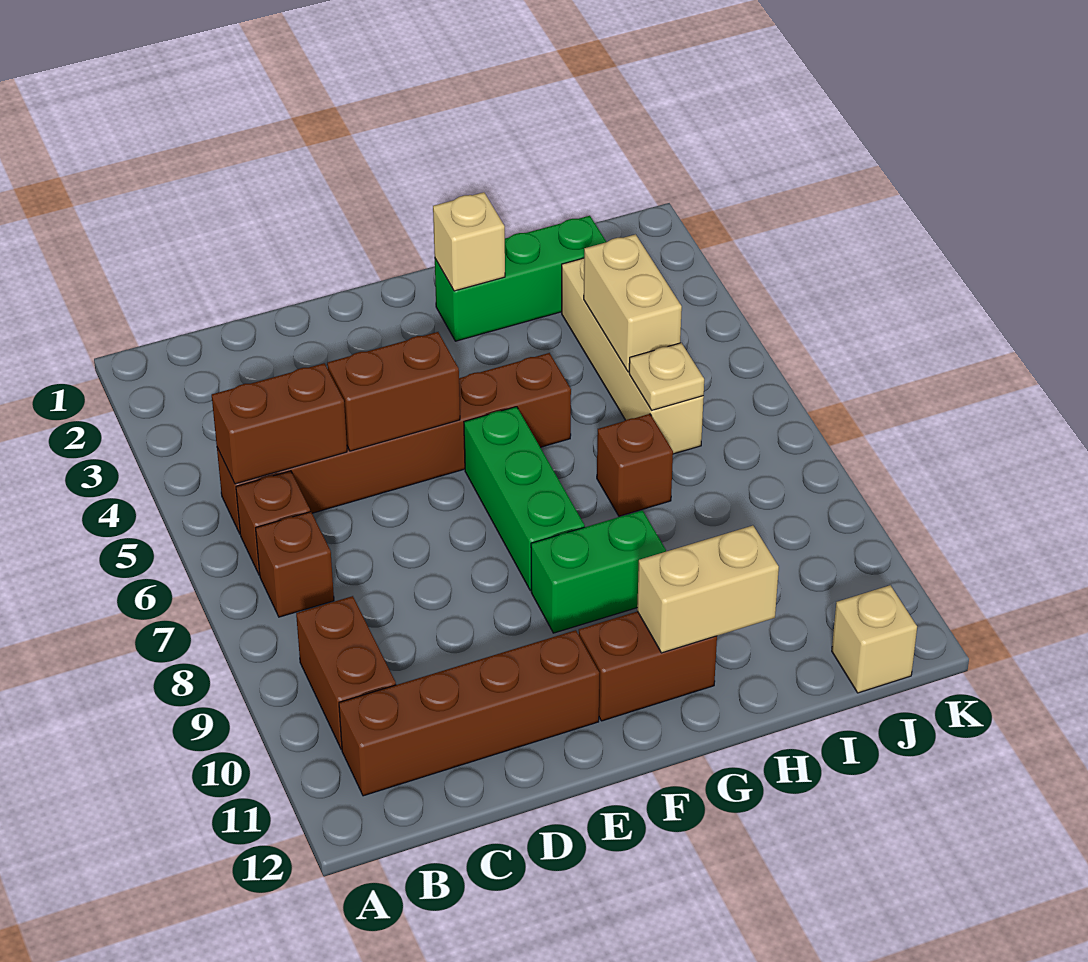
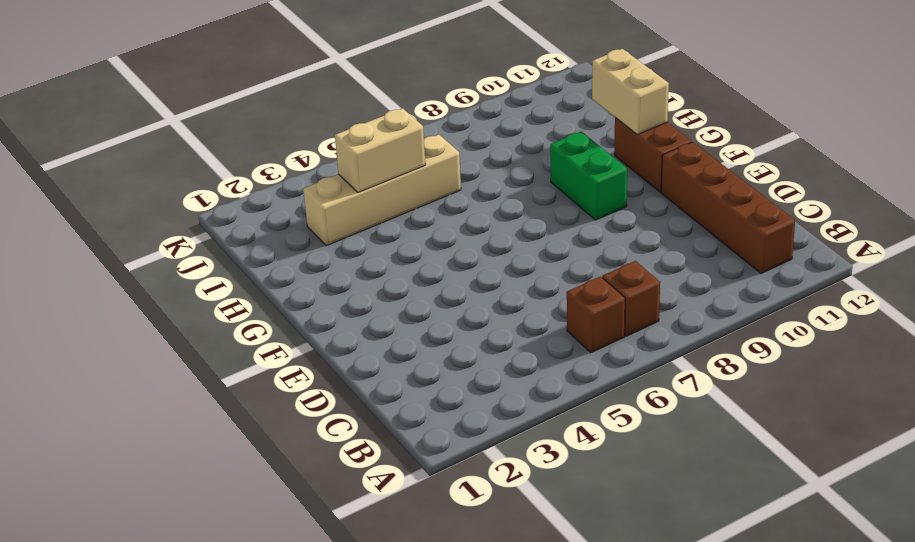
none -> brown 1x6 brick [217,353,571,534]
none -> brown 1x2 brick [296,596,396,750]
none -> green 1x3 brick [464,407,585,591]

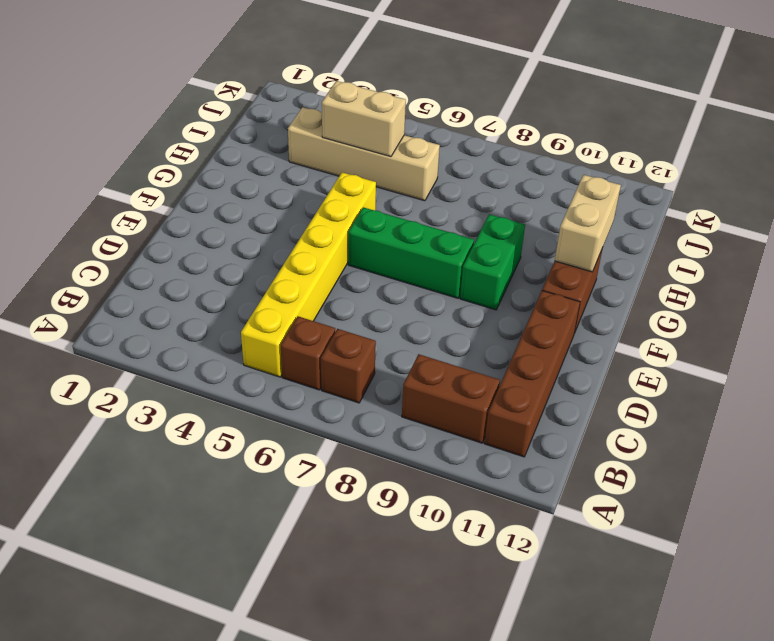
yellow 1x6 brick [241,172,376,377] -> brown 1x6 brick [217,353,571,534]
none -> green 1x3 brick [435,216,606,341]
none -> brown 1x1 brick [597,414,673,516]
none -> tan 1x1 brick [832,585,917,693]

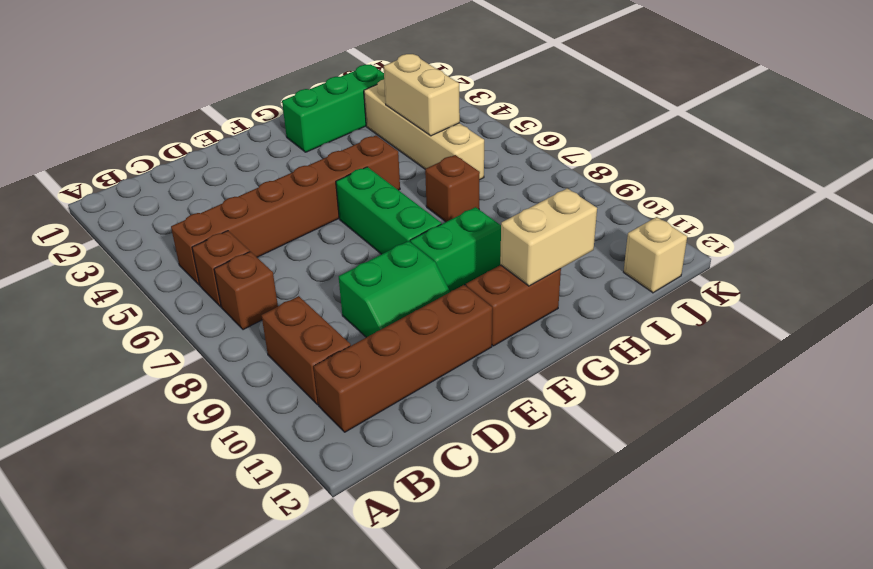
green 2x2 slope [339,241,450,337] -> none
none -> brown 1x2 brick [212,363,347,484]
none -> brown 1x2 brick [327,332,460,451]
none -> tan 1x1 brick [433,192,505,291]

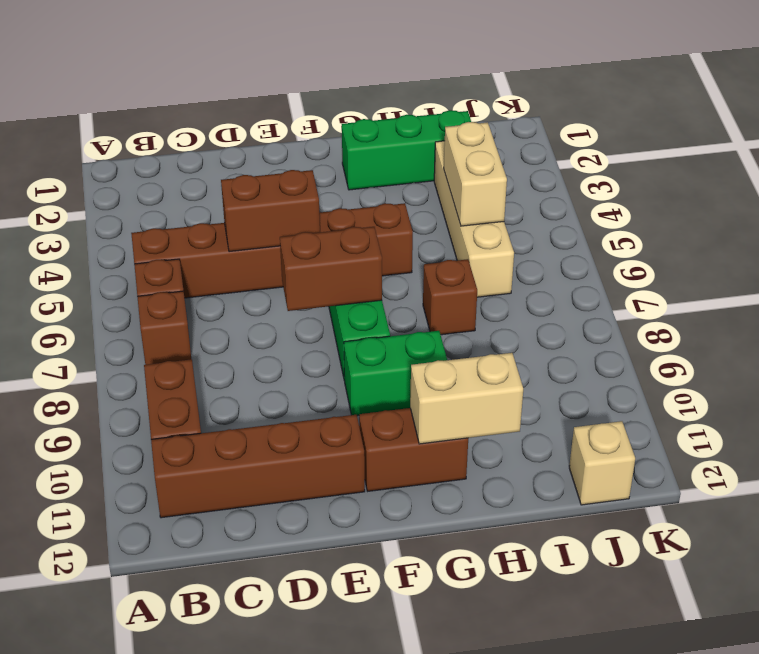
brown 1x2 brick [280,227,382,311] -> brown 1x2 brick moved to [212,363,347,484]
none -> tan 1x1 brick [433,192,505,291]
none -> tan 1x1 plate [629,343,704,410]

